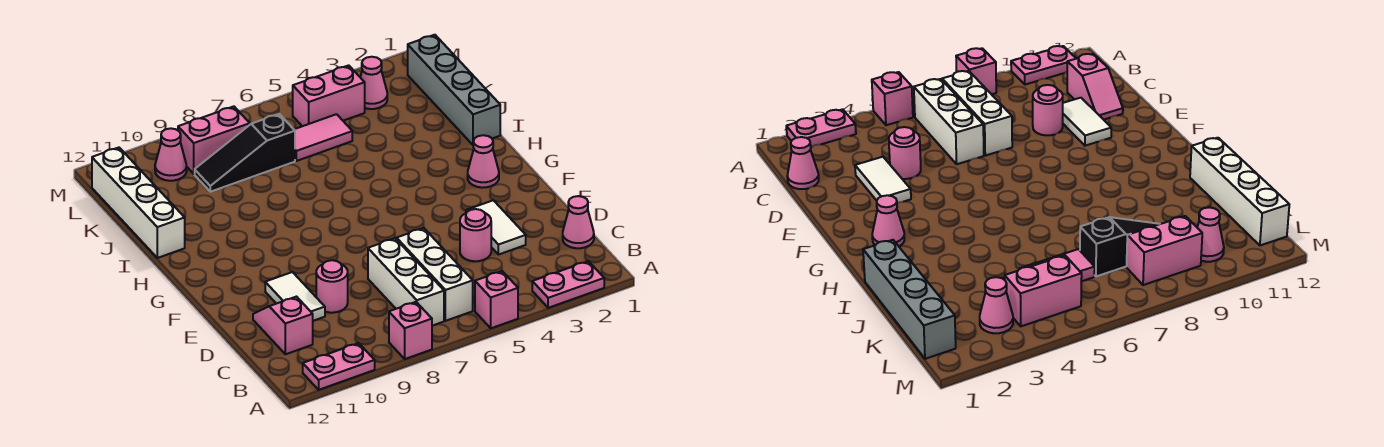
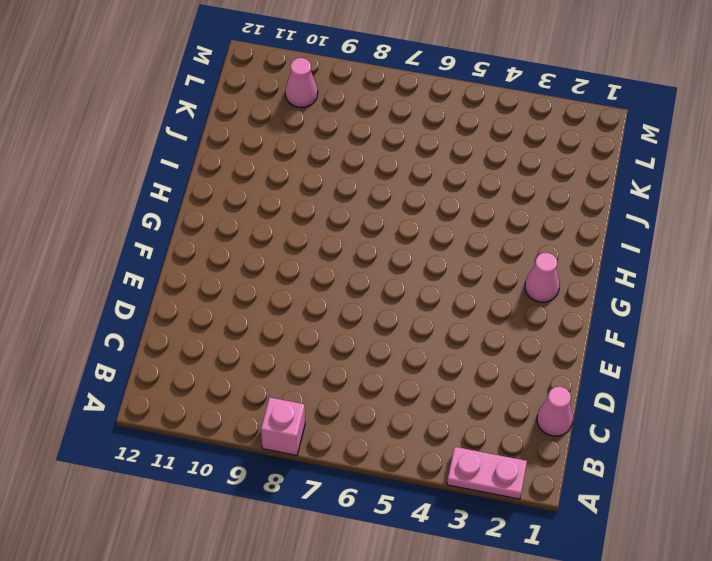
none -> pink 1x1 brick [475,271,518,328]
none -> pink 1x2 plate [303,343,375,390]
none -> white 1x3 brick [397,228,473,321]

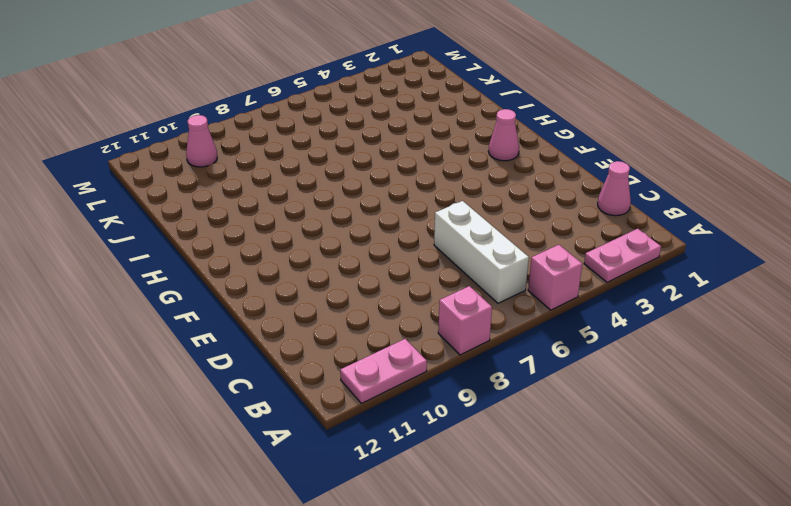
none -> white 1x3 brick [368,238,444,326]
none -> pink 1x2 slope [253,297,313,354]
none -> white 1x2 tile [466,200,526,255]

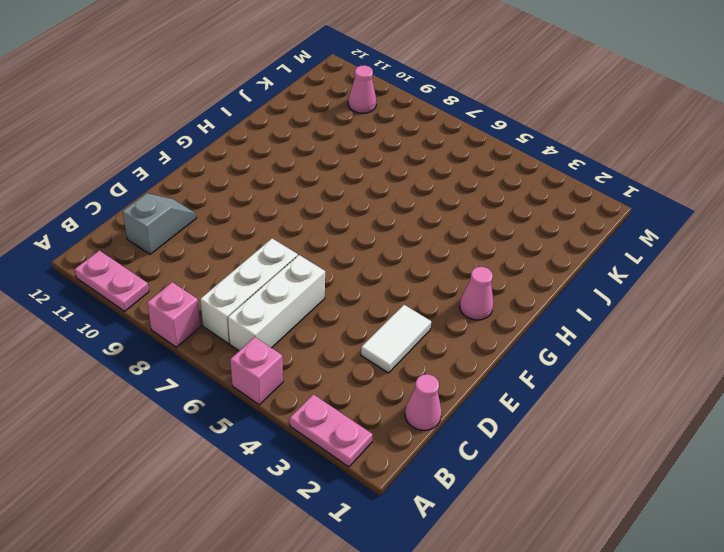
grey 1x2 slope [123,193,196,254] -> pink 1x2 slope [253,297,313,354]
none -> pink 1x1 round brick [460,209,491,261]
none -> pink 1x1 round brick [316,260,348,313]
none -> white 1x2 tile [265,272,325,321]

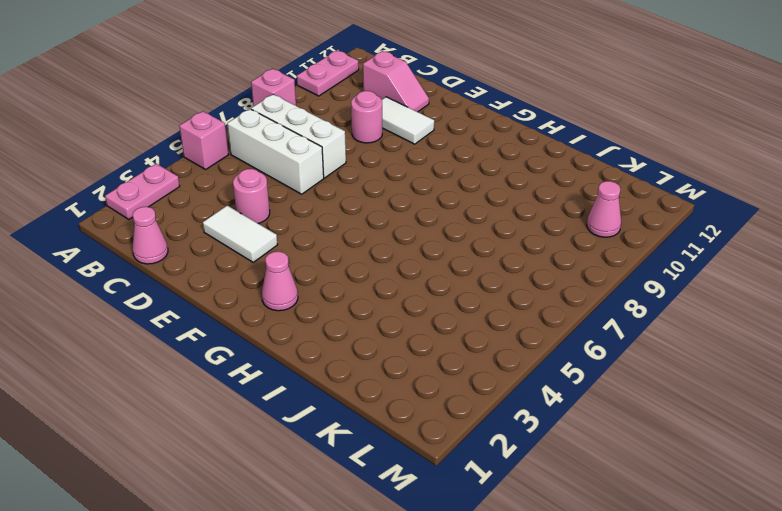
none -> grey 1x4 brick [408,35,500,145]
none -> white 1x4 brick [92,148,185,258]
none -> pink 1x2 tile [294,114,352,161]

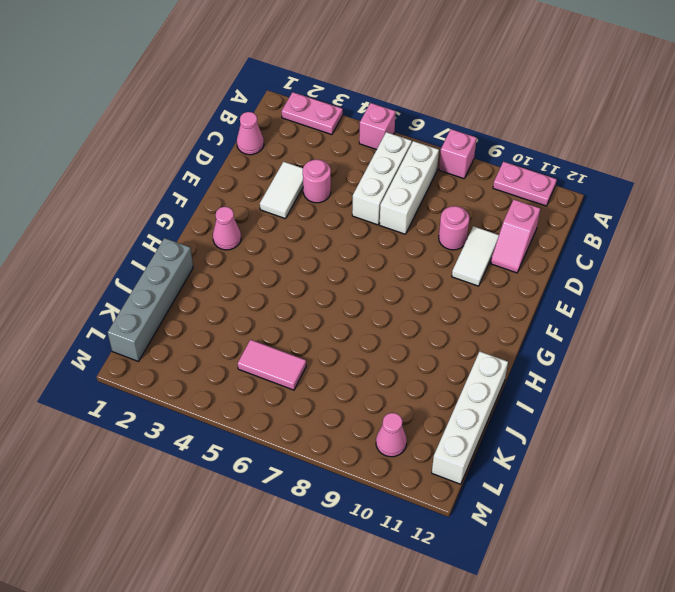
none -> black 1x3 slope [195,114,295,192]
none -> pink 1x1 cone [360,57,387,109]
none -> pink 1x2 brick [293,65,365,126]

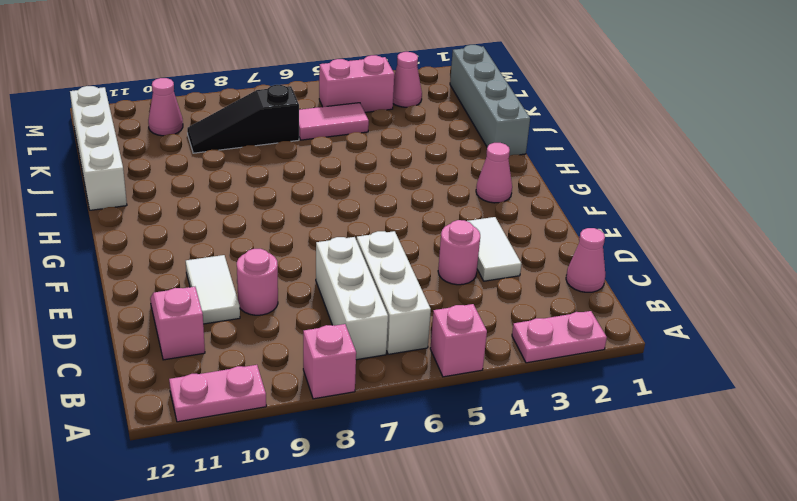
none -> pink 1x2 brick [178,106,250,174]

